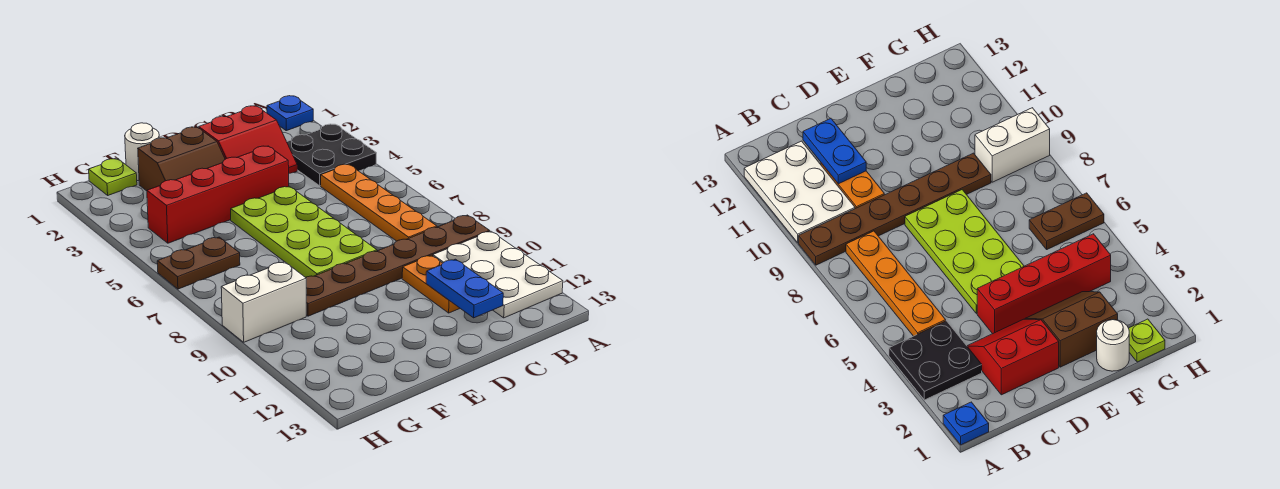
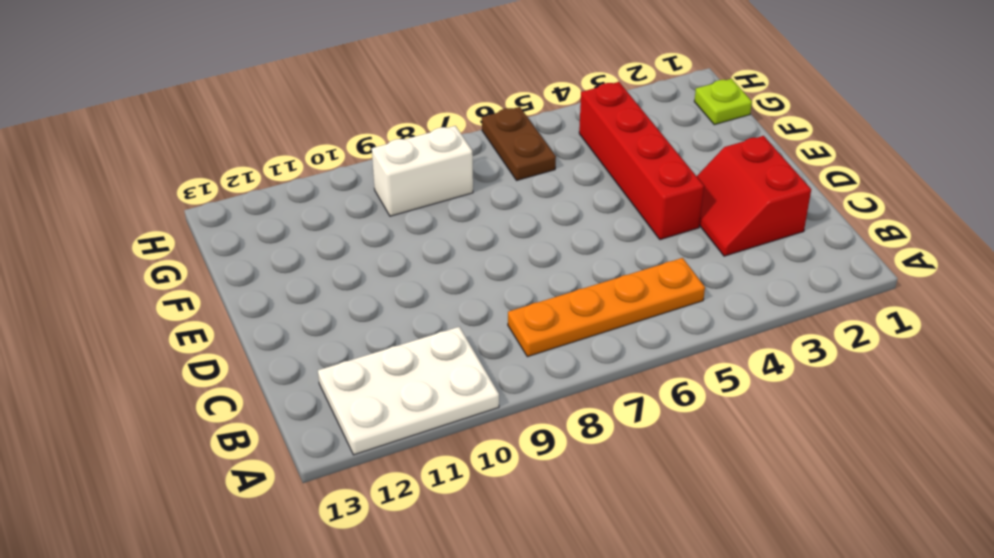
white 1x2 brick [372,126,473,216] -> white 1x2 brick turned to [221,262,306,342]
none -> blue 1x1 plate [267,96,313,131]
none -> black 2x2 plate [287,124,376,186]
none -> brown 1x6 plate [306,215,490,316]

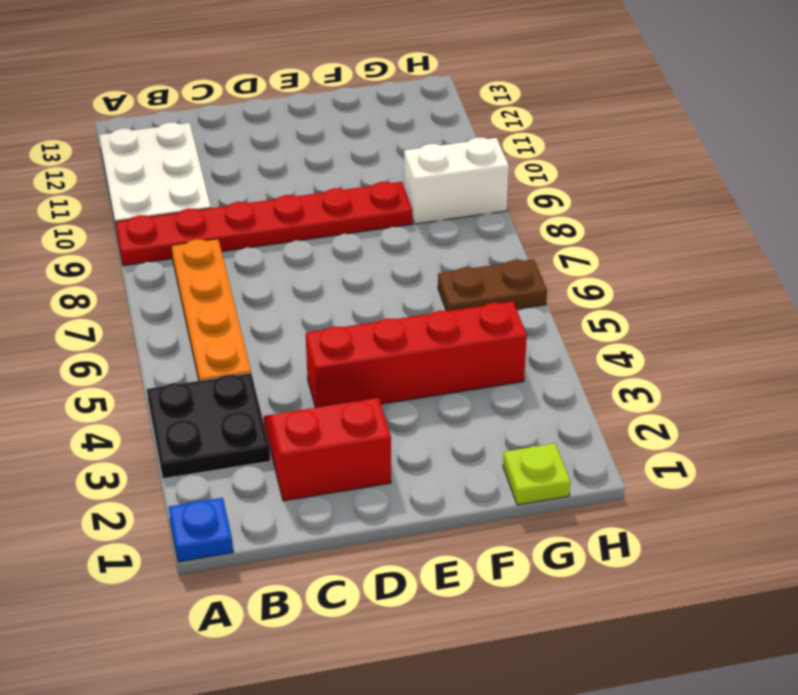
red 1x6 plate [115,182,412,266] -> brown 1x6 plate [306,215,490,316]
none -> orange 1x2 plate [402,255,460,313]
none -> lime 2x4 plate [231,186,377,277]
none -> brown 2x2 slope [138,127,225,191]

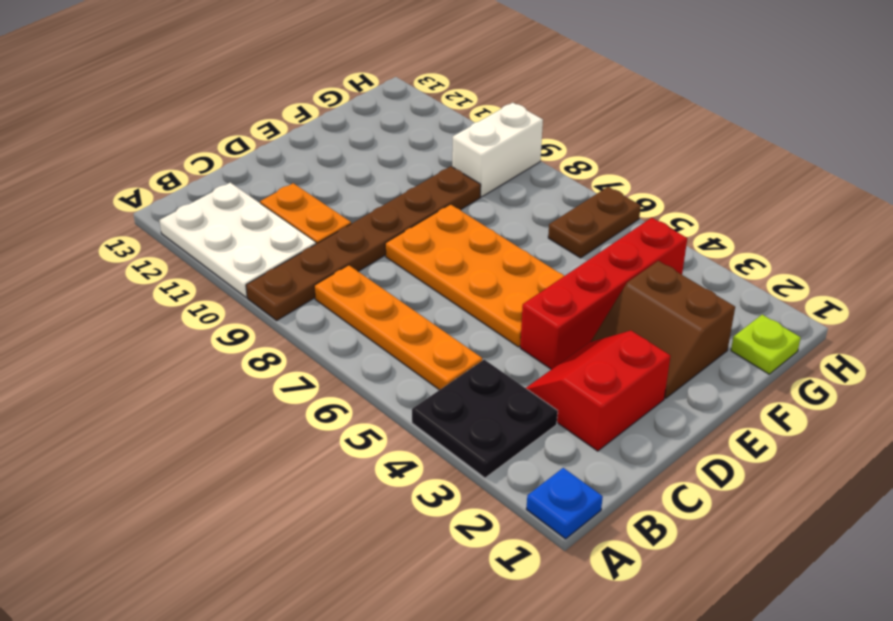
orange 2x4 plate [385,204,564,347] -> lime 2x4 plate [231,186,377,277]
brown 2x2 slope [591,261,735,398] -> brown 2x2 slope turned to [138,127,225,191]
none -> white 1x1 round brick [125,123,159,181]
none -> blue 1x2 plate [426,259,503,318]

